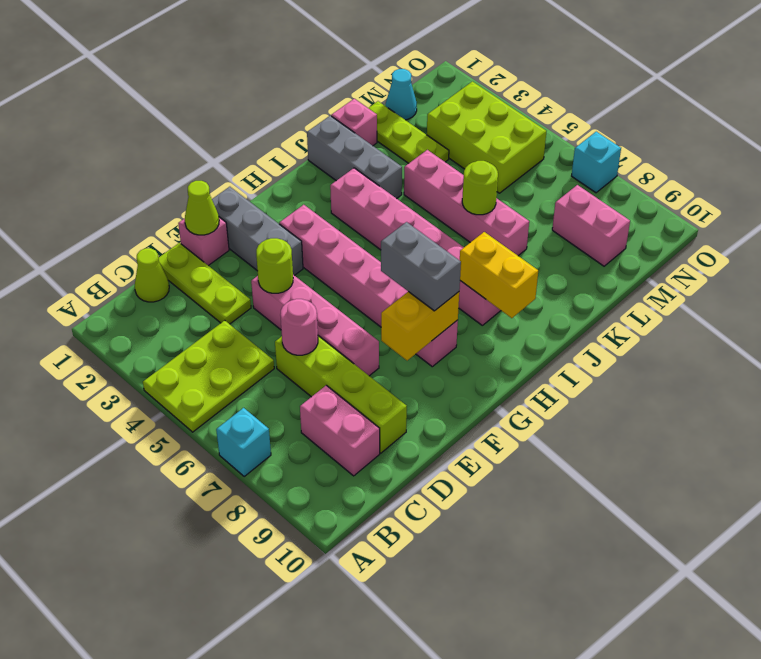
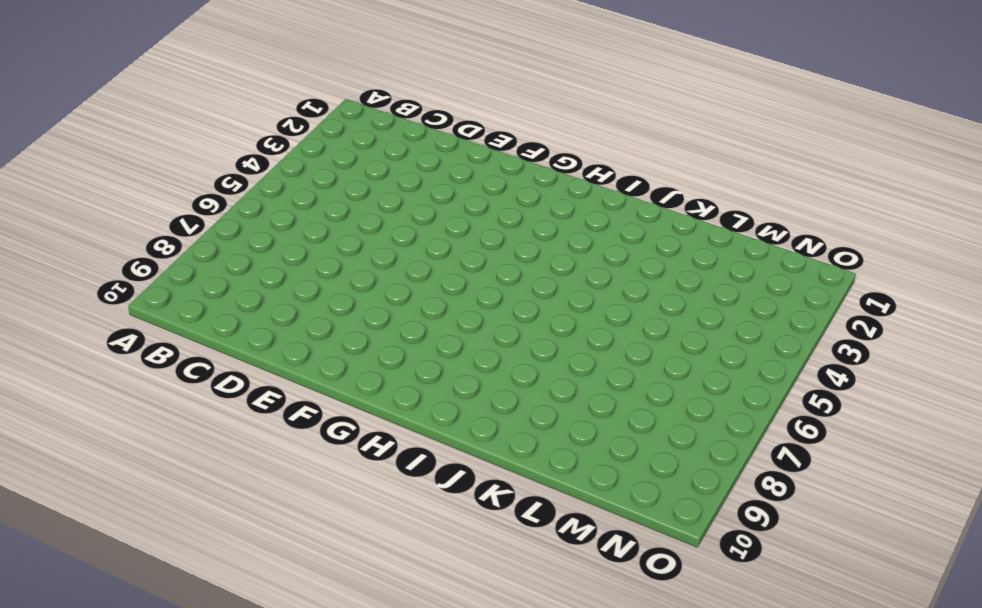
none -> lime 2x3 plate [143,320,274,432]
none -> cyan 1x1 brick [216,408,271,476]
none -> lime 1x1 cone [135,248,169,302]

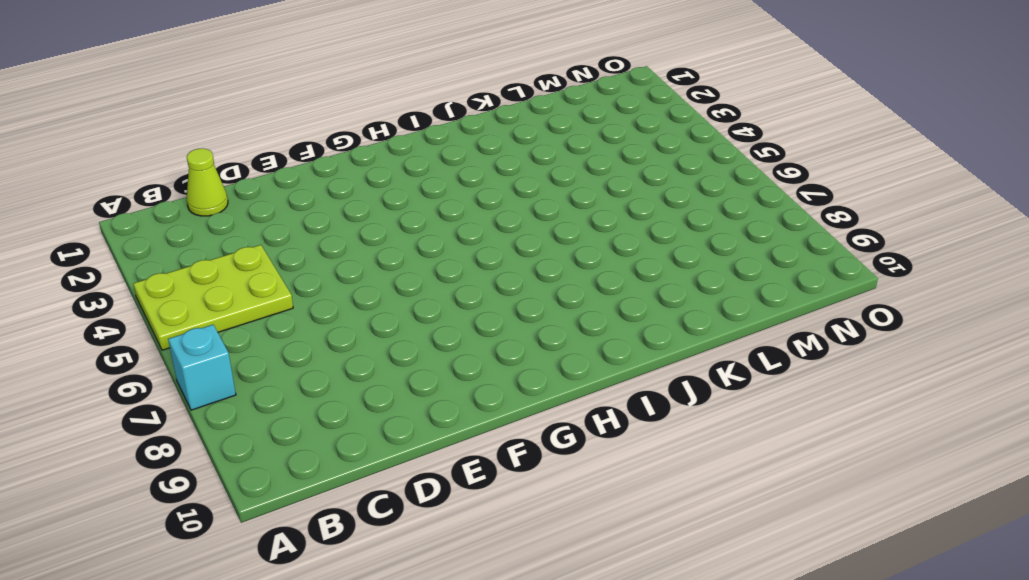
none -> pink 1x2 brick [300,385,380,476]
none -> lime 1x3 plate [159,243,251,324]
none -> lime 1x4 brick [275,336,407,453]

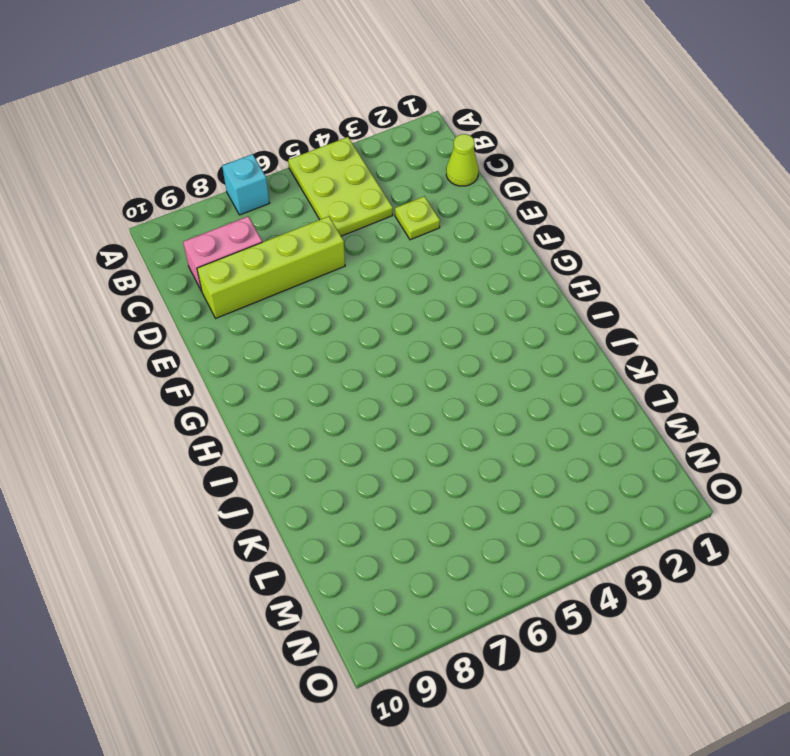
lime 1x1 plate [395,196,440,240] -> lime 1x3 plate [159,243,251,324]
none -> pink 1x1 brick [178,217,229,266]
none -> pink 1x4 brick [251,275,379,376]
none -> grey 1x3 brick [212,187,303,275]

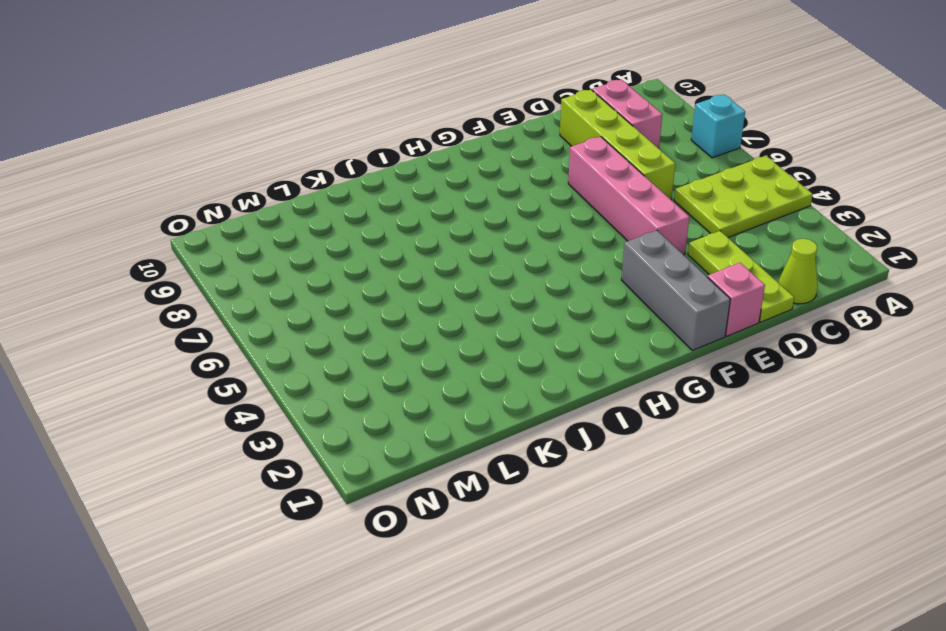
none -> pink 1x6 brick [279,205,458,367]
none -> pink 1x6 brick [330,168,501,325]
none -> grey 1x3 brick [307,116,402,199]

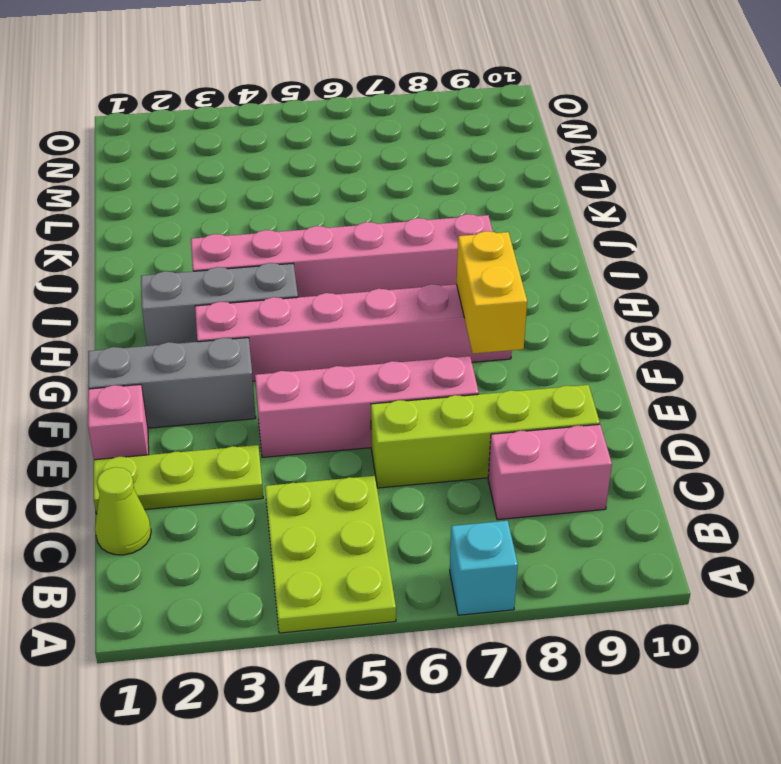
grey 1x3 brick [141,263,298,346] -> grey 1x3 brick moved to [307,116,402,199]
none -> pink 1x1 brick [331,99,377,146]
none -> pink 1x4 brick [404,150,529,256]
none -> lime 1x3 plate [369,101,449,163]

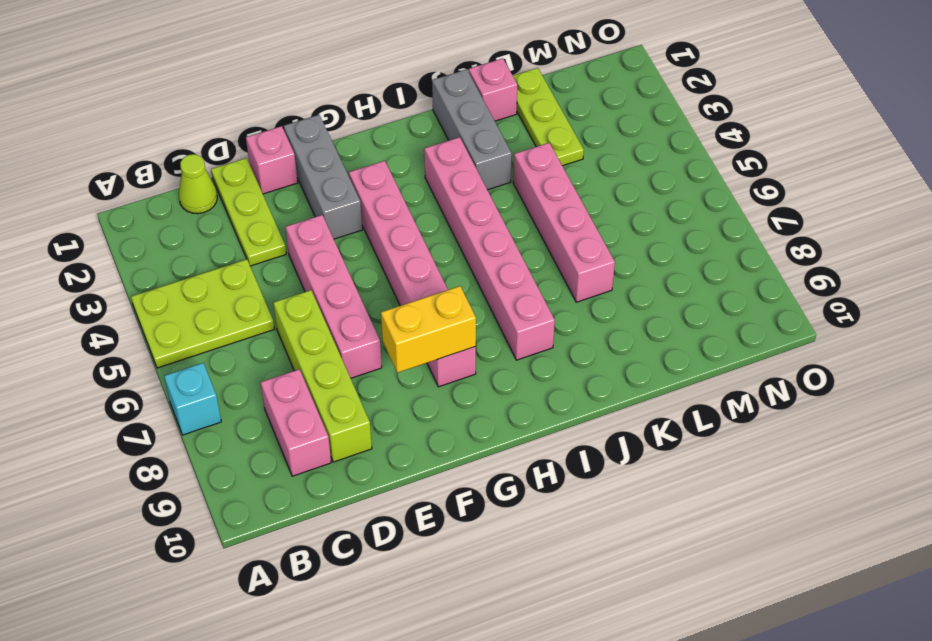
none -> cyan 1x1 cone [386,69,417,120]
none -> lime 2x3 brick [427,81,546,193]
none -> pink 1x2 brick [552,185,630,266]

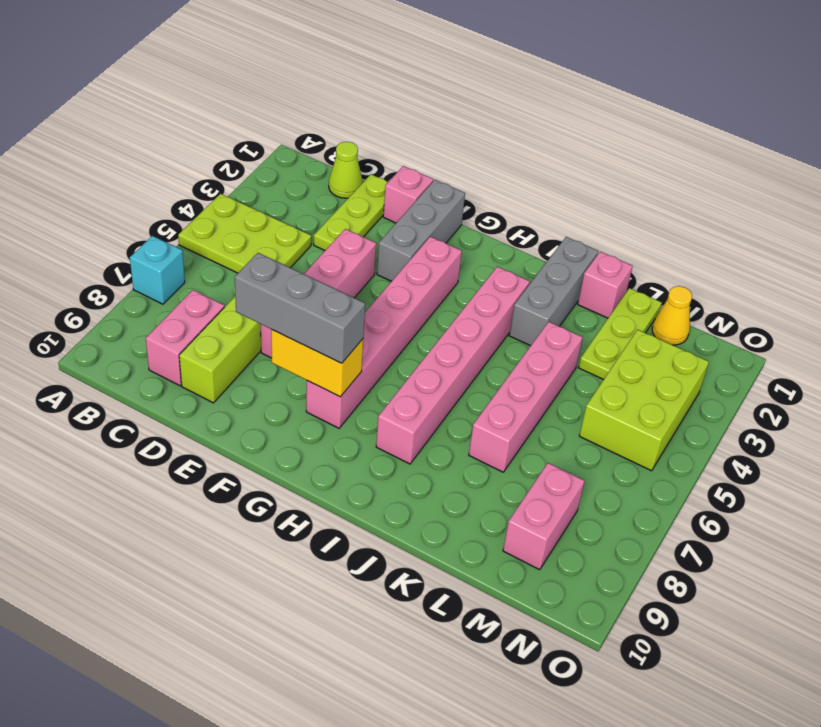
grey 1x3 brick [235,253,365,363] -> grey 1x2 brick [381,222,461,311]
yellow 1x1 cone [652,286,692,345] -> cyan 1x1 cone [386,69,417,120]
none -> cyan 1x1 brick [572,132,621,193]
none -> pink 1x1 round brick [280,299,318,355]
none -> lime 1x1 cone [185,181,219,235]

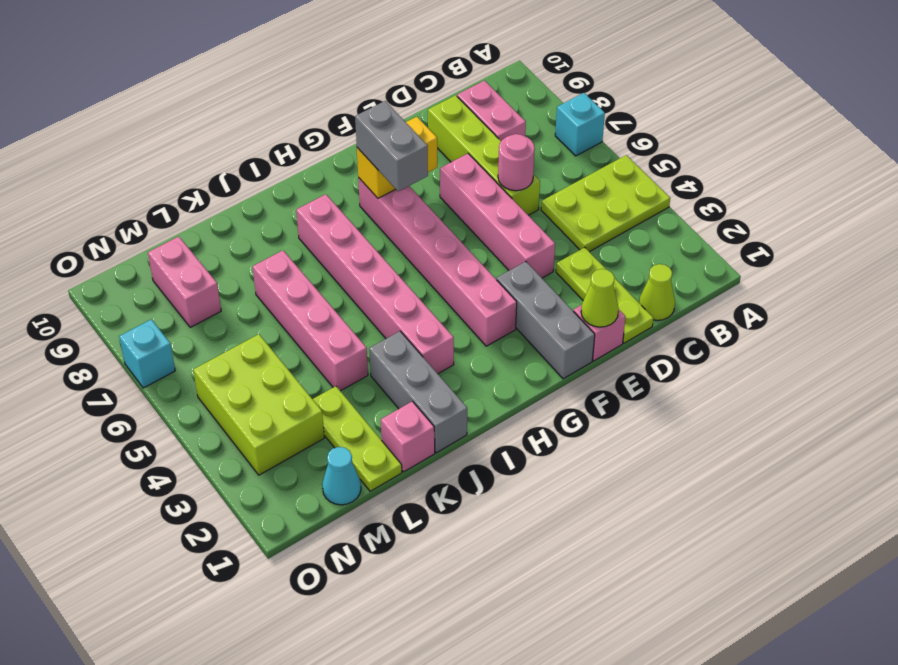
none -> lime 1x1 round brick [256,238,293,293]
none -> yellow 1x2 brick [460,232,538,318]
none -> lime 1x1 round brick [462,161,498,215]

